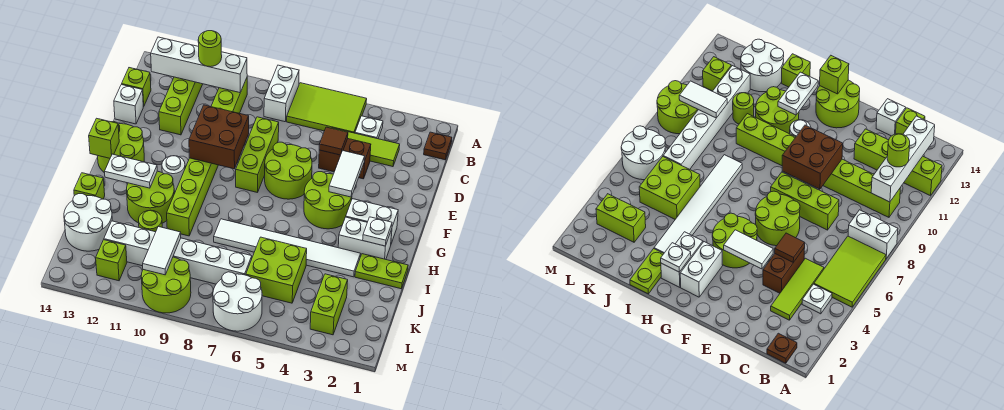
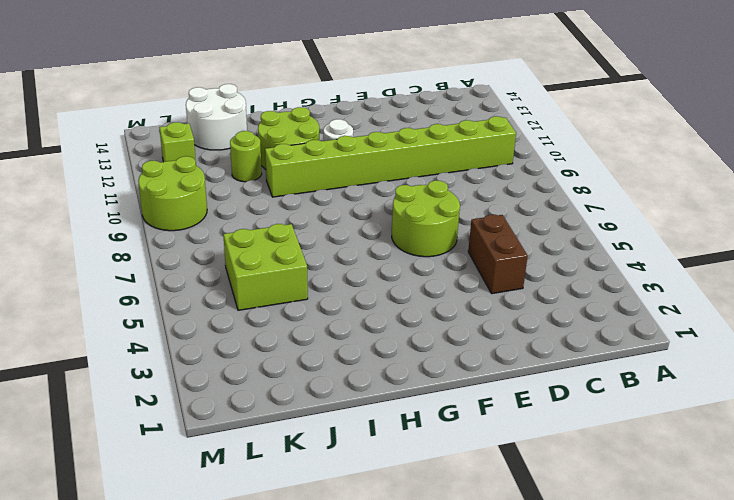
none -> lime 2x3 tile [287,83,367,133]
none -> white 1x2 brick [264,65,299,122]
none -> lime 1x4 brick [159,77,203,135]
none -> brown 1x1 plate [424,132,452,160]

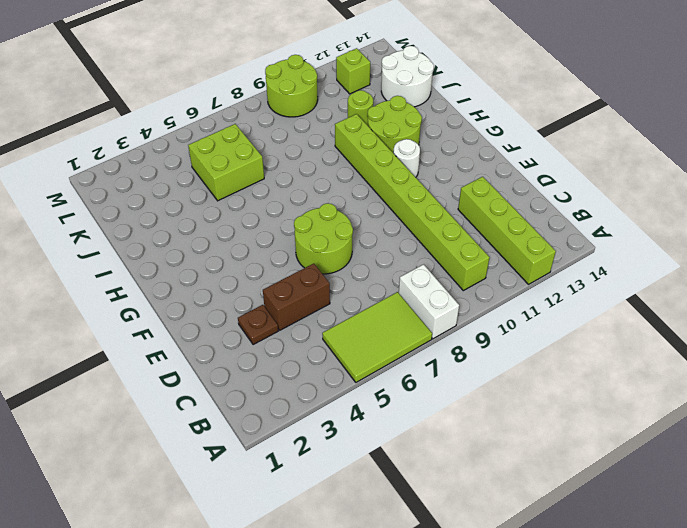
brown 1x1 plate [238,305,278,345] -> brown 1x1 plate moved to [424,132,452,160]
none -> white 1x1 plate [355,116,383,139]
none -> lime 1x3 tile [332,128,400,167]
none -> lime 1x1 brick [122,68,151,107]
none -> lime 1x3 brick [236,117,279,193]

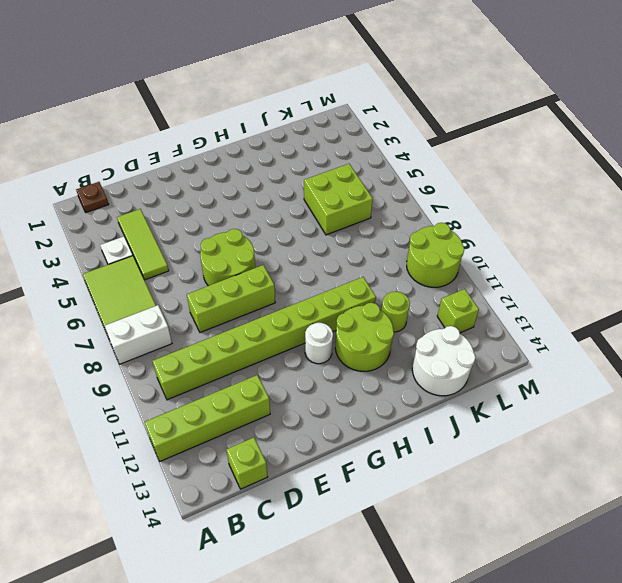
none -> brown 1x2 brick [319,139,371,179]
none -> white 1x1 brick [114,85,143,124]
none -> lime 2x2 round brick [304,172,352,229]
none -> lime 2x2 round brick [98,122,144,173]

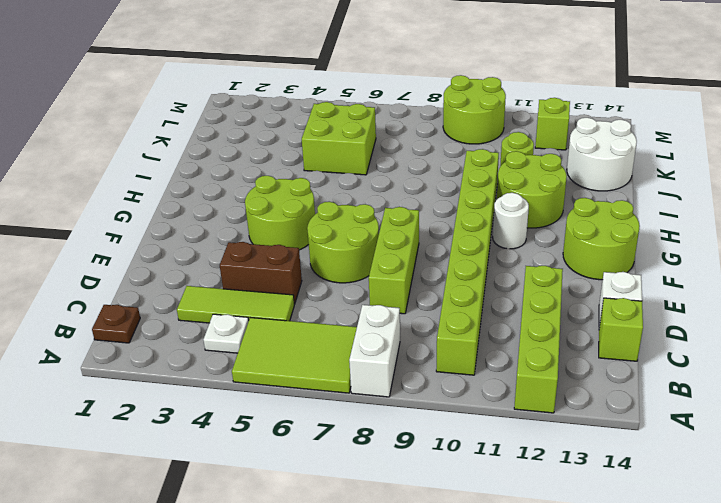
none -> white 1x2 brick [346,199,398,244]
none -> white 1x2 brick [338,217,392,259]
none -> lime 1x2 plate [355,254,408,289]
none -> white 1x6 tile [214,219,361,277]

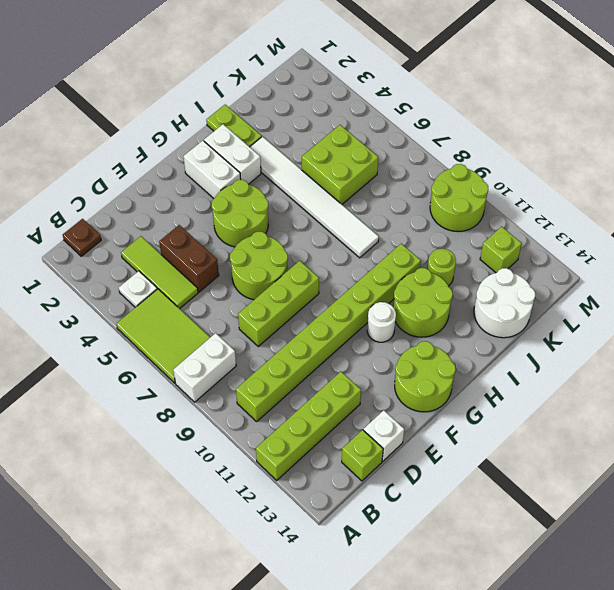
none -> lime 1x1 brick [74,173,105,199]
none -> lime 1x2 brick [310,274,348,335]
none -> white 1x6 brick [104,221,252,284]
none -> white 2x2 round brick [213,272,262,331]

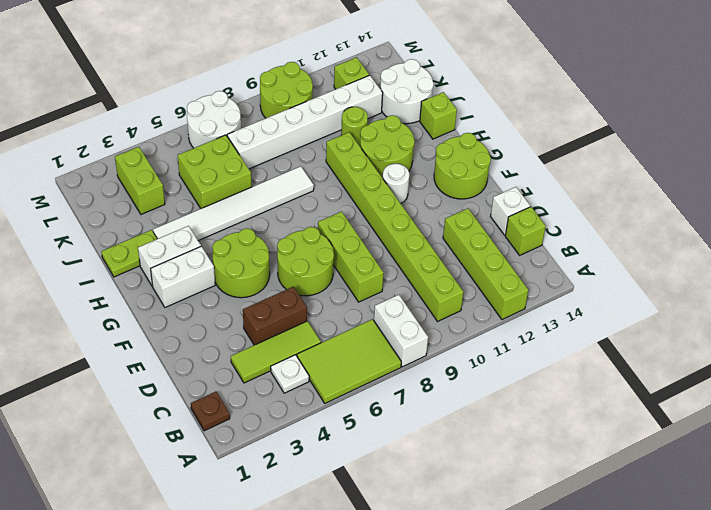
none -> white 1x4 brick [151,37,247,93]
none -> brown 1x1 tile [319,127,348,155]
none -> white 1x2 tile [329,151,365,197]
none -> brown 2x2 brick [189,105,249,169]

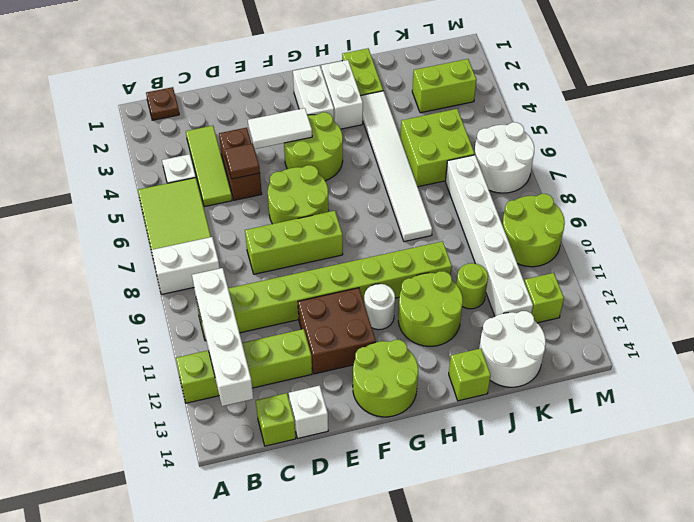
brown 2x2 brick [298,288,376,374] -> brown 2x2 brick moved to [189,105,249,169]
none -> lime 1x1 brick [89,118,119,158]
none -> white 1x1 plate [363,217,392,246]
none -> white 1x2 plate [105,154,157,188]
none -> white 1x2 tile [143,227,181,275]

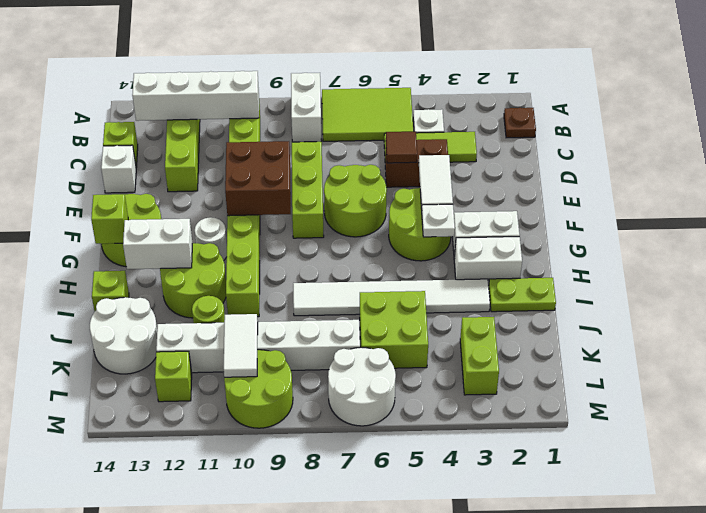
white 1x1 plate [422,204,455,237] -> white 1x1 plate moved to [363,217,392,246]
white 1x2 brick [123,219,192,269] -> white 1x2 plate [105,154,157,188]
none -> lime 1x1 round brick [198,31,222,67]

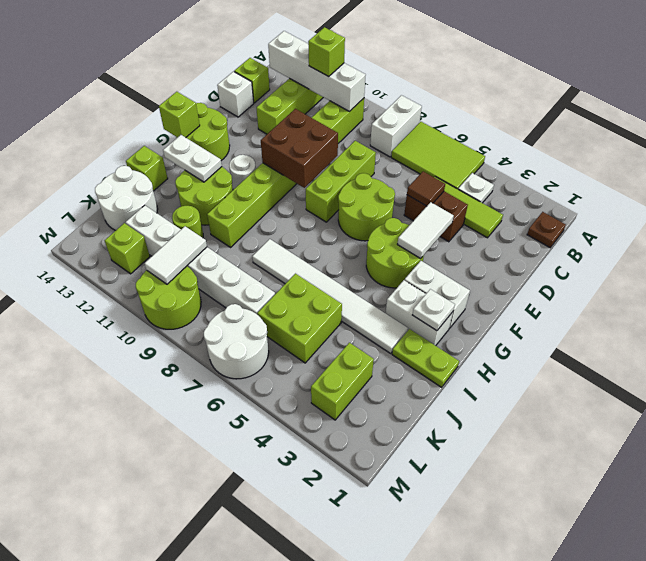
lime 1x1 brick [308,27,345,77] -> lime 1x1 round brick [198,31,222,67]

